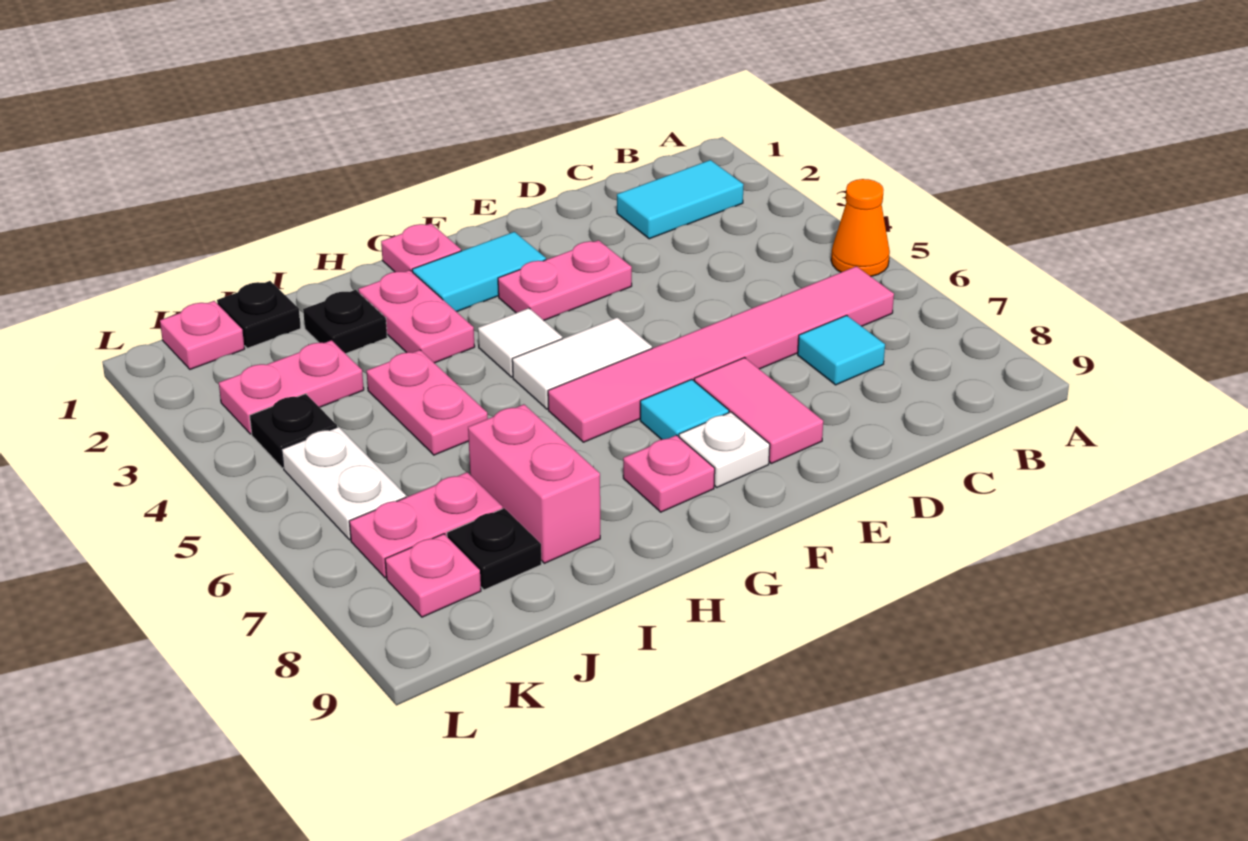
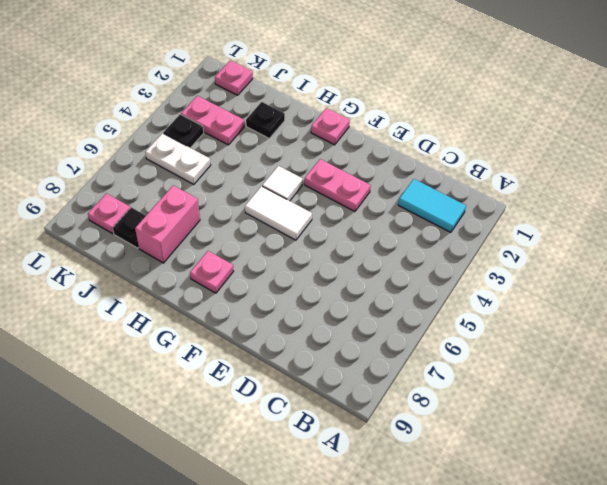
white 1x2 plate [145,133,211,185] -> white 1x2 plate turned to [282,427,406,540]
none -> orange 1x1 cone [831,179,890,276]
none -> pink 1x6 tile [548,266,894,442]
none -> cyan 1x1 tile [798,315,885,385]

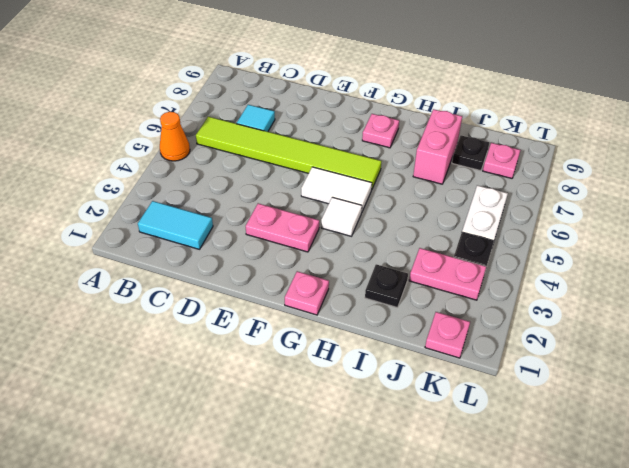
lime 1x6 tile [196,117,381,190] -> pink 1x6 tile [548,266,894,442]
none -> pink 1x2 tile [694,358,823,464]
none -> cyan 1x2 tile [412,232,546,312]
none -> cyan 1x1 tile [640,379,729,440]

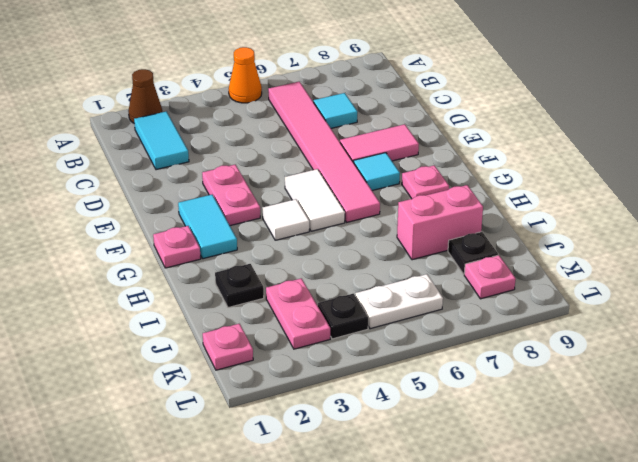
brown 1x1 cone [128,69,162,123] -> none
none -> white 1x1 plate [679,412,770,487]
none -> pink 1x2 plate [358,270,475,363]
none -> pink 1x2 plate [367,350,488,455]

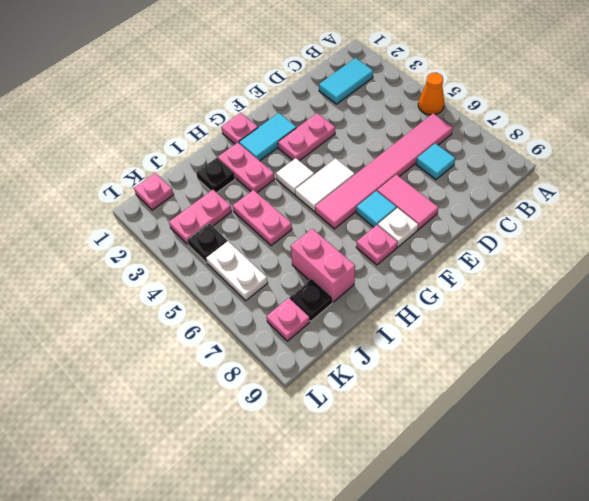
none -> black 1x1 plate [217,281,301,348]
none -> pink 1x2 plate [349,472,503,578]

